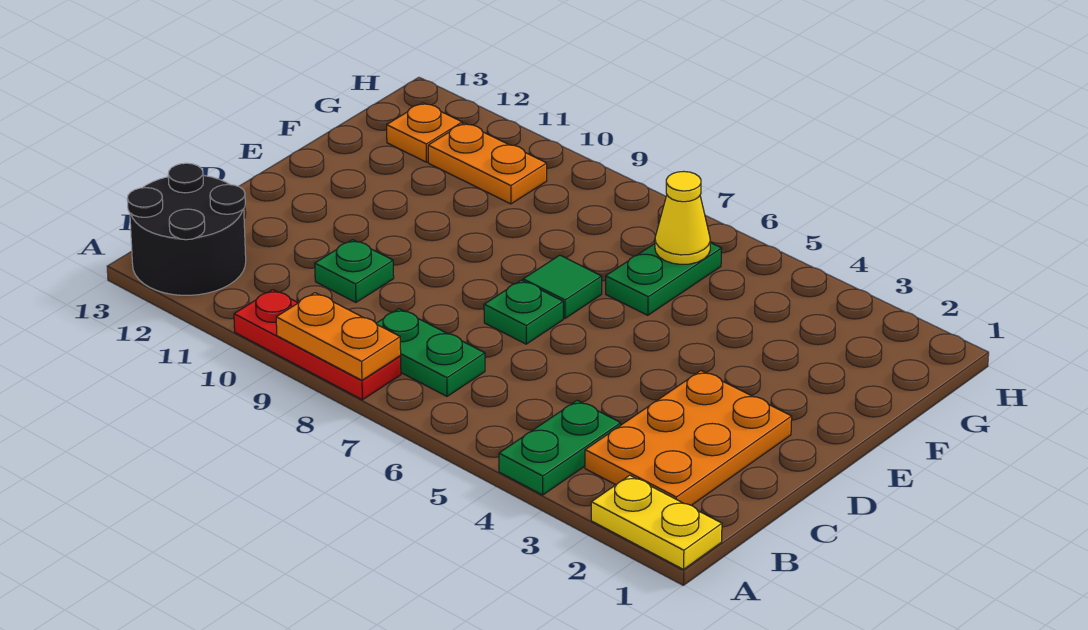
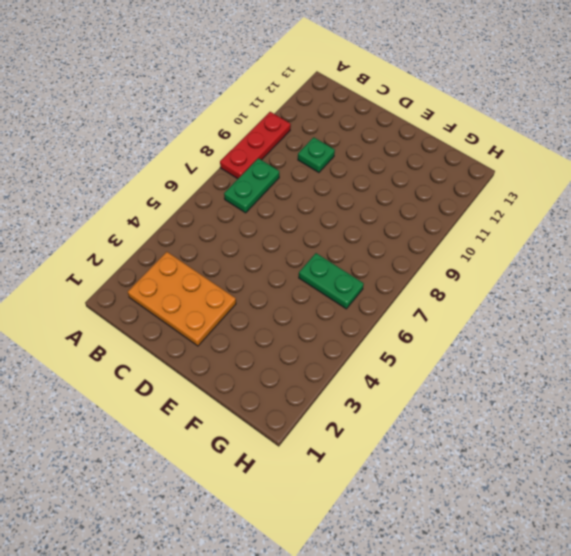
none -> yellow 1x2 plate [591,475,722,569]
none -> green 1x2 plate [499,400,621,495]
none -> black 2x2 round brick [127,163,246,295]

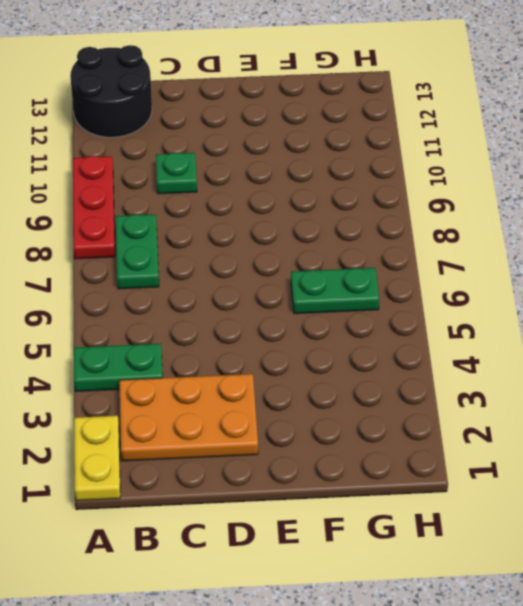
none -> green 1x1 plate [484,280,563,344]
none -> green 1x1 tile [523,255,602,318]
none -> orange 1x2 plate [428,123,547,204]

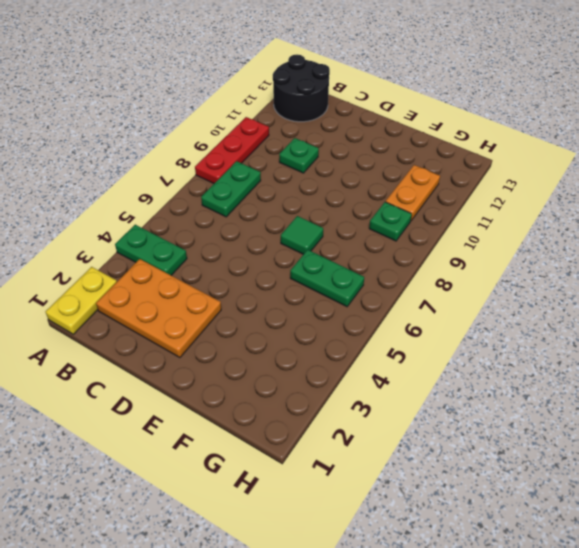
green 1x1 plate [369,202,412,241] -> green 1x1 plate moved to [484,280,563,344]
none -> orange 1x1 plate [387,103,462,162]
none -> orange 1x2 plate [276,293,401,380]
none -> yellow 1x1 cone [655,171,710,264]

